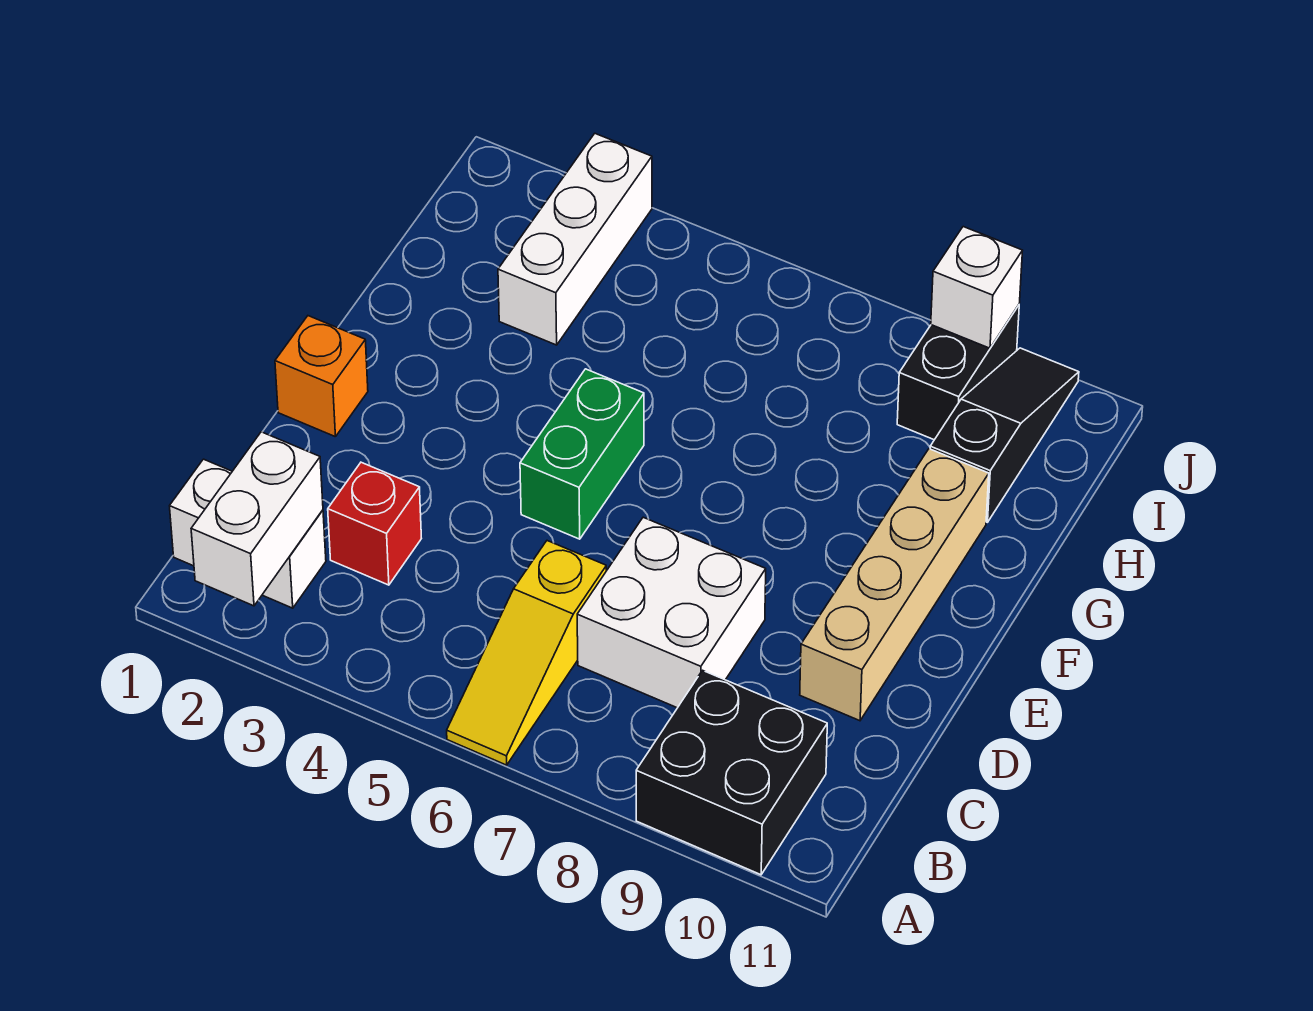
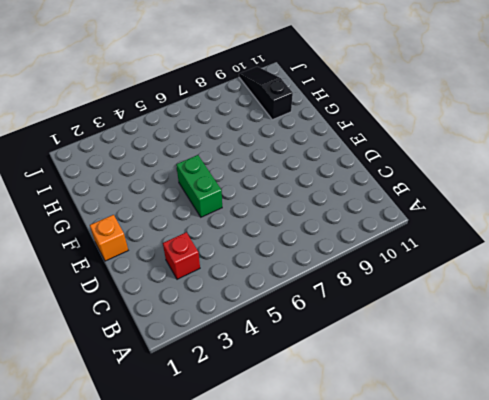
none -> yellow 1x3 slope [447,541,606,765]
none -> black 2x2 brick [636,670,827,875]
none -> white 1x2 brick [170,459,326,608]

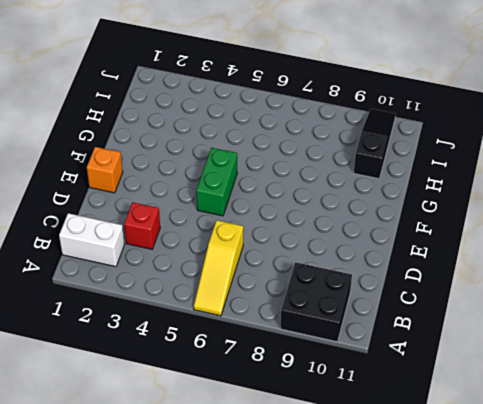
none -> white 2x2 brick [577,517,766,708]
none -> tan 1x4 brick [800,449,989,721]
none -> white 1x3 brick [498,134,652,345]

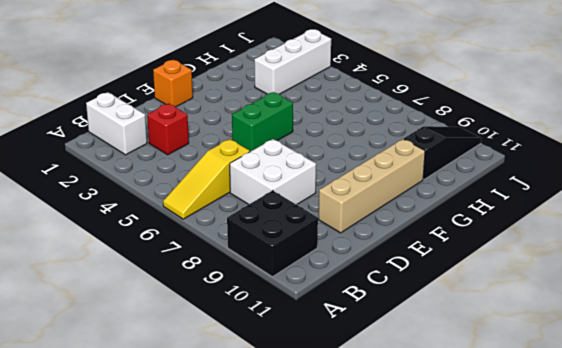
none -> black 1x2 brick [897,305,1019,440]
none -> white 1x2 brick [191,432,323,606]
none -> white 1x1 brick [931,227,1023,348]

